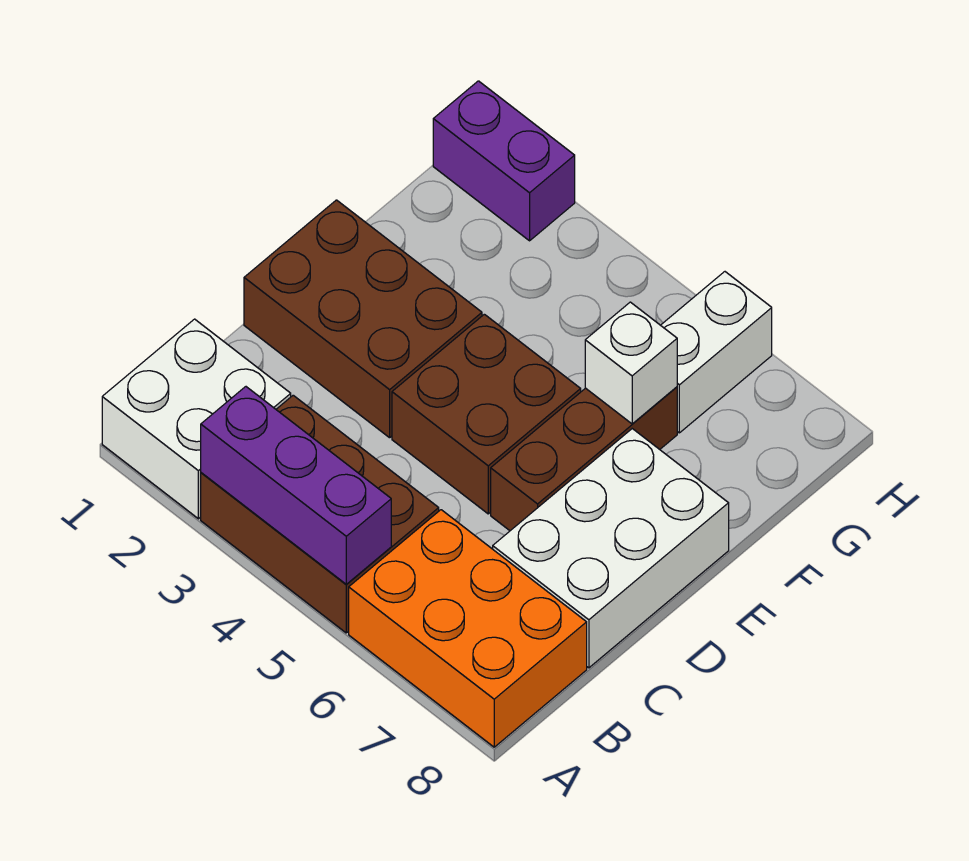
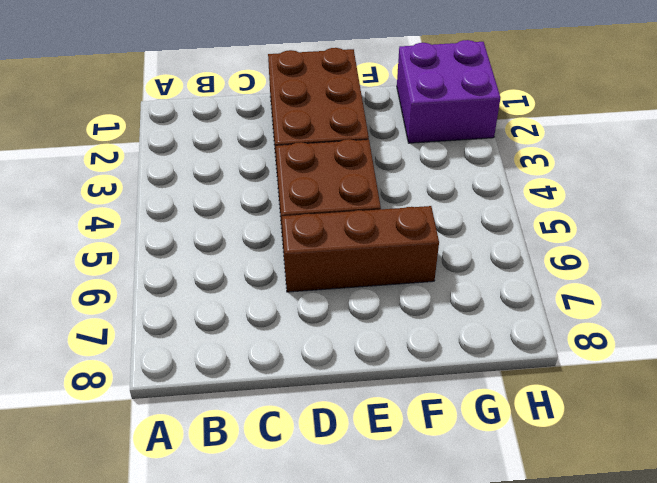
purple 2x2 brick [397,40,500,143] -> purple 1x2 brick [433,81,575,241]
none -> white 2x2 brick [102,319,291,519]
none -> brown 2x3 brick [201,395,439,633]

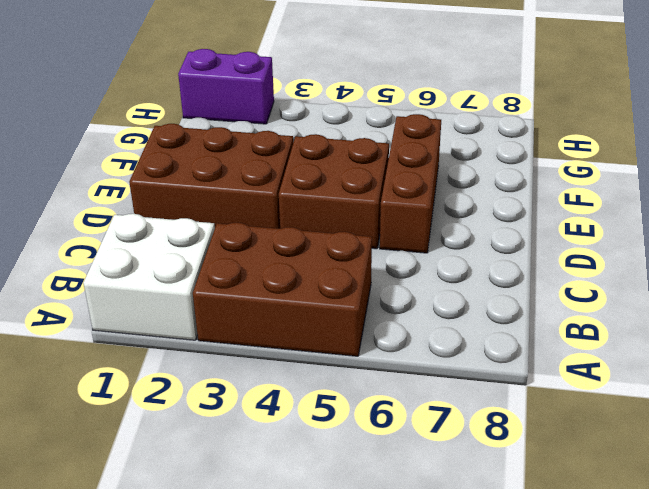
none -> orange 2x3 brick [349,510,587,747]
none -> white 2x3 brick [493,429,729,668]

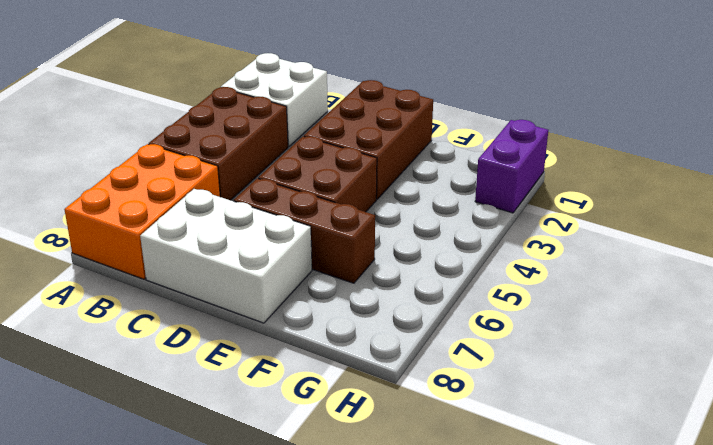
none -> white 1x2 brick [661,272,772,433]
none -> purple 1x3 brick [201,387,391,584]

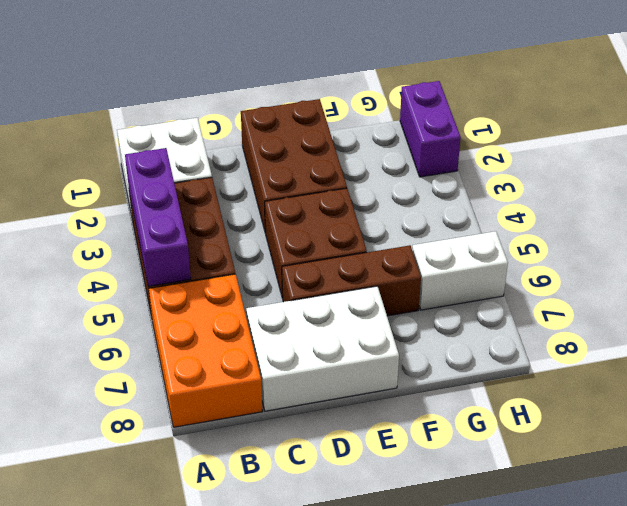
none -> white 1x1 brick [585,302,677,424]

